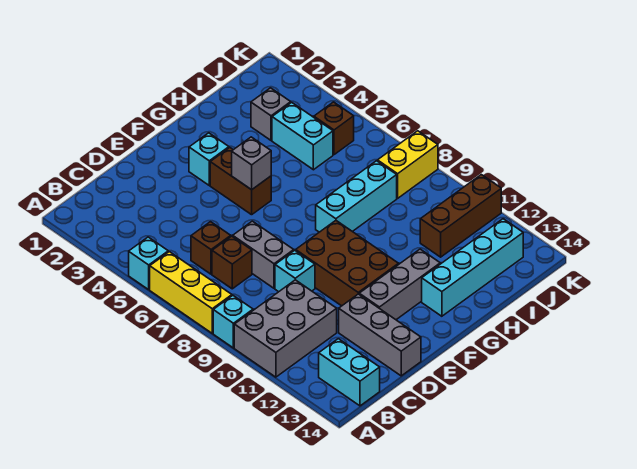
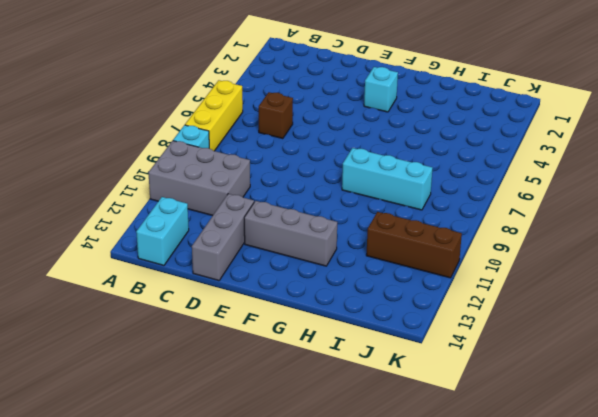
none -> cyan 1x1 brick [129,237,168,290]
none -> brown 1x1 brick [212,236,252,289]
none -> grey 1x2 brick [233,221,294,288]

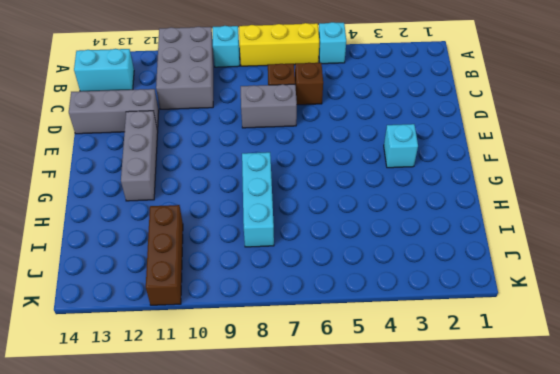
none -> cyan 1x1 brick [275,250,315,292]
none -> brown 2x3 brick [296,221,398,306]
none -> brown 1x2 brick [210,148,271,215]

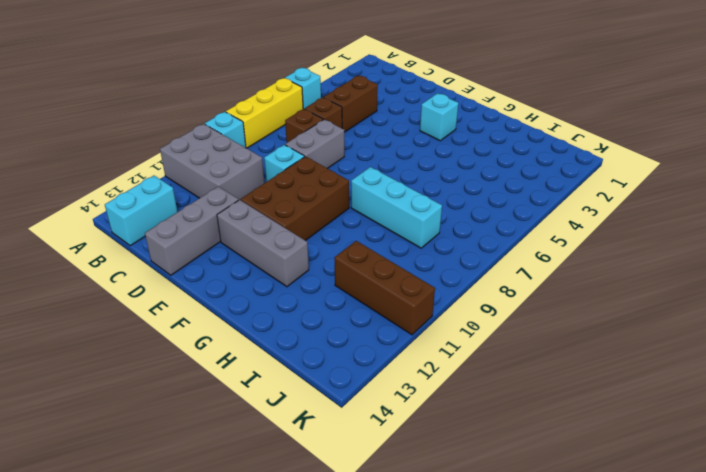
brown 1x2 brick [324,76,378,132] -> brown 1x2 brick moved to [210,148,271,215]
none -> cyan 1x4 brick [422,219,523,316]
none -> grey 1x1 brick [251,88,291,140]
none -> cyan 1x2 brick [272,103,333,170]

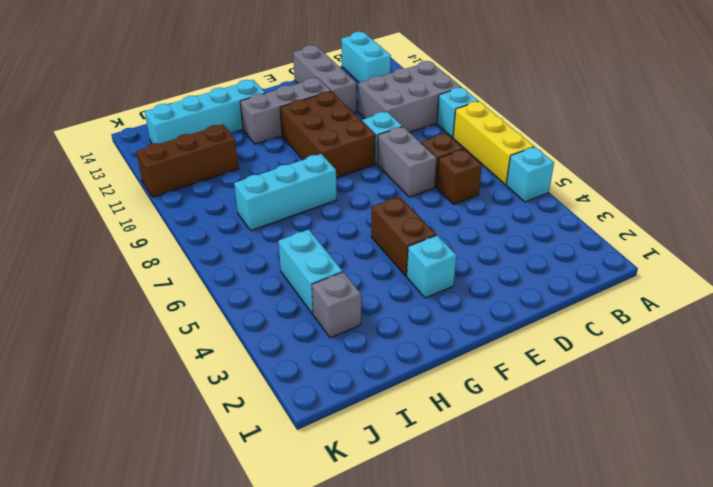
none -> brown 1x1 brick [314,102,354,155]
none -> yellow 1x2 brick [378,131,438,198]
none -> grey 1x1 brick [232,137,271,190]

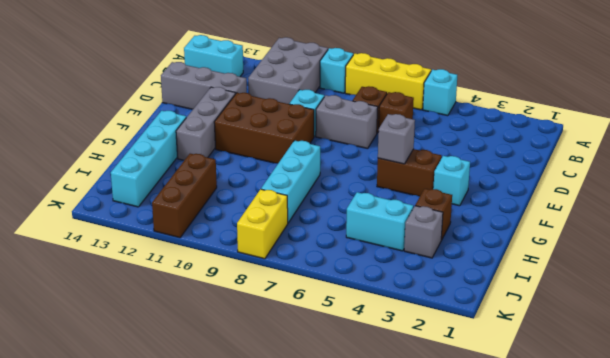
brown 1x1 brick [415,189,452,240] -> brown 1x1 brick moved to [314,102,354,155]

